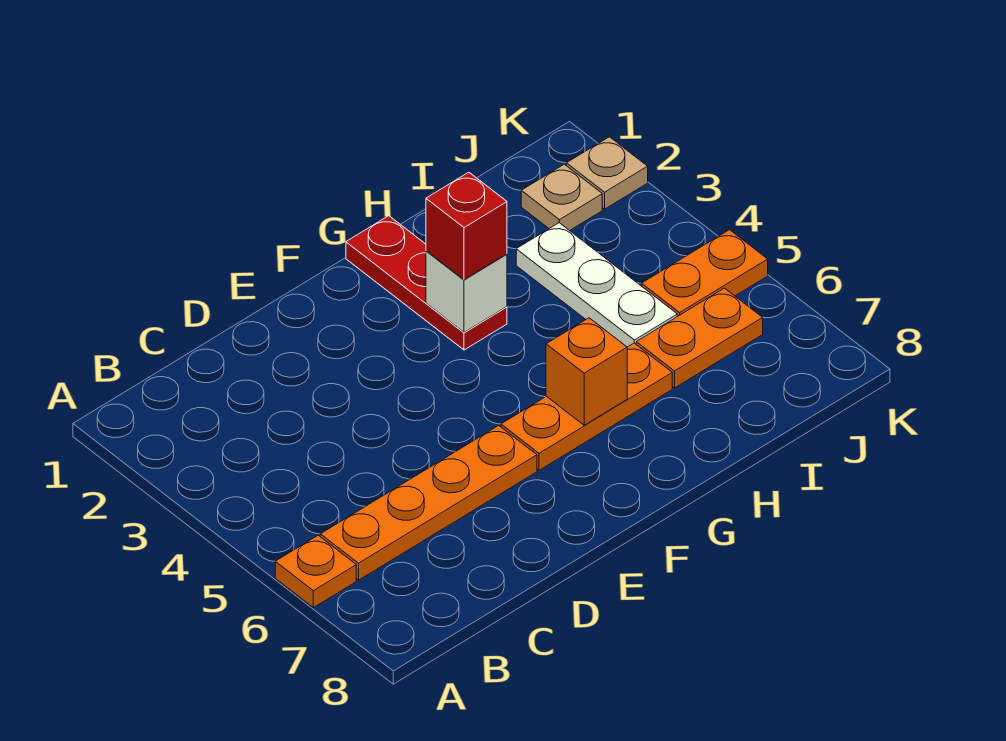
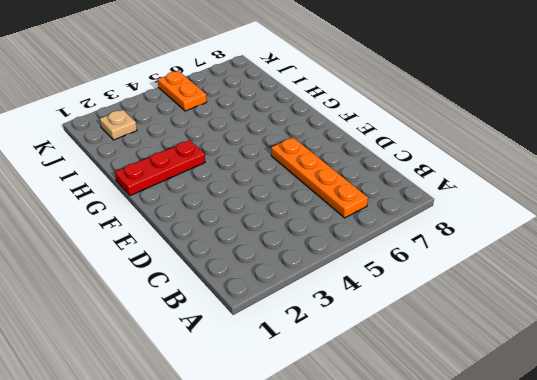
none -> orange 1x1 plate [275,535,356,608]
none -> orange 1x3 plate [501,343,672,470]
none -> white 1x3 plate [516,223,677,347]

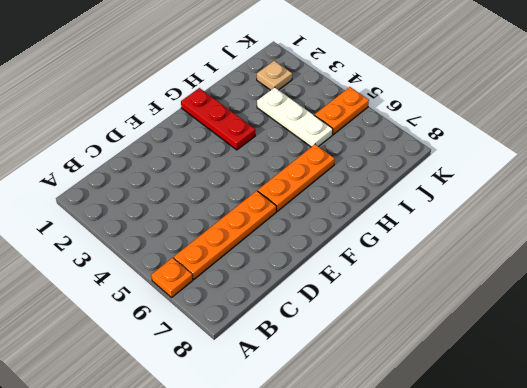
none -> orange 1x2 plate [636,288,763,388]
none -> tan 1x1 plate [566,137,648,209]
none -> white 1x1 brick [426,251,507,332]

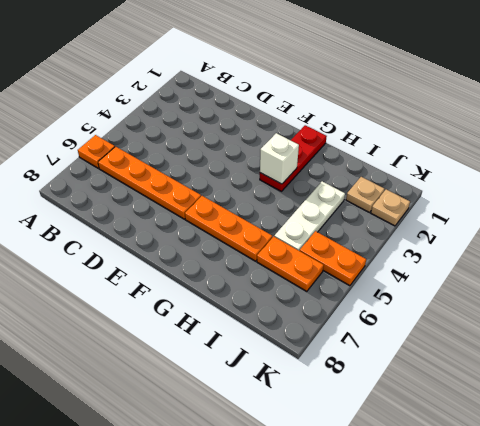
none -> orange 1x1 brick [546,318,627,425]
none -> red 1x1 brick [426,172,507,280]

